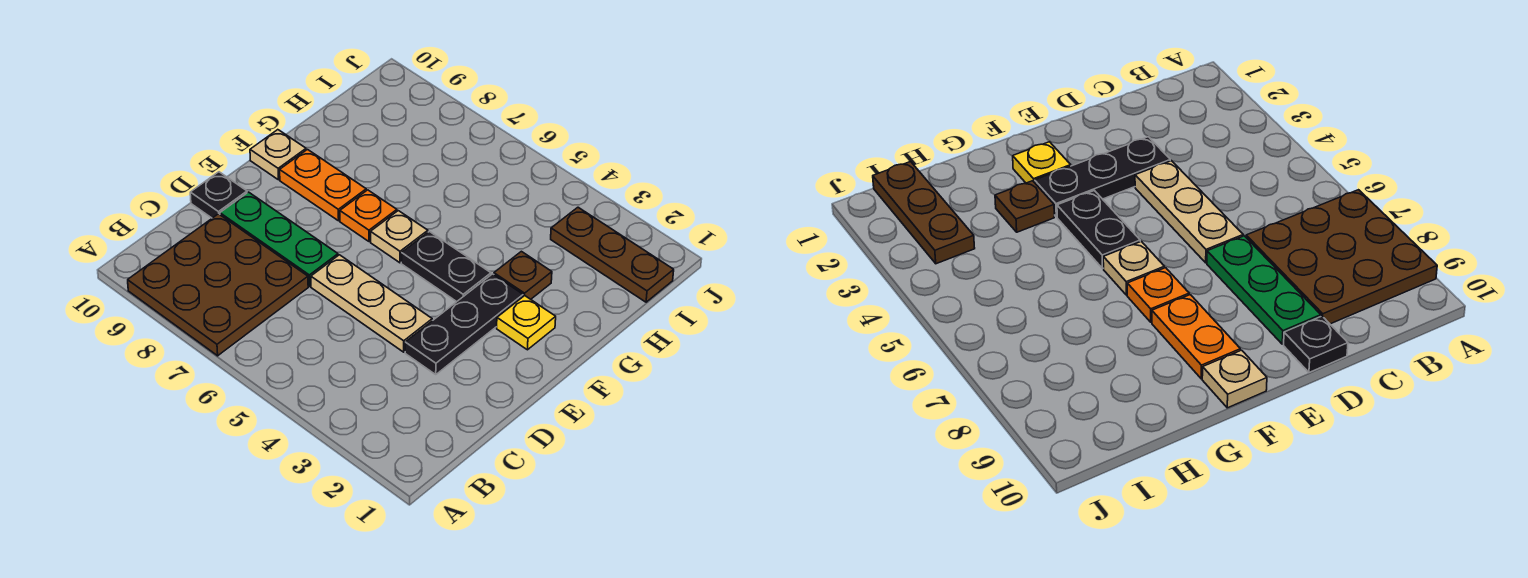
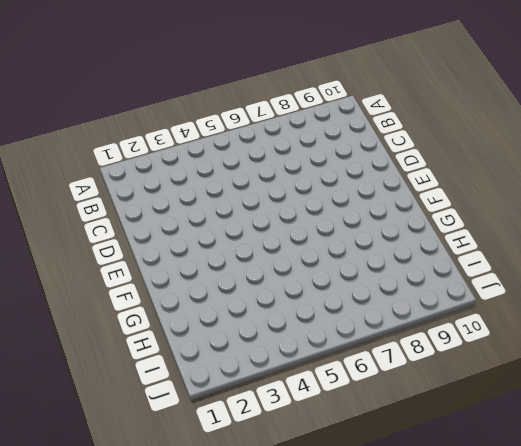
none -> brown 3x3 plate [128,214,308,356]
none -> black 1x3 plate [405,274,523,374]
none -> tan 1x3 plate [311,255,432,352]

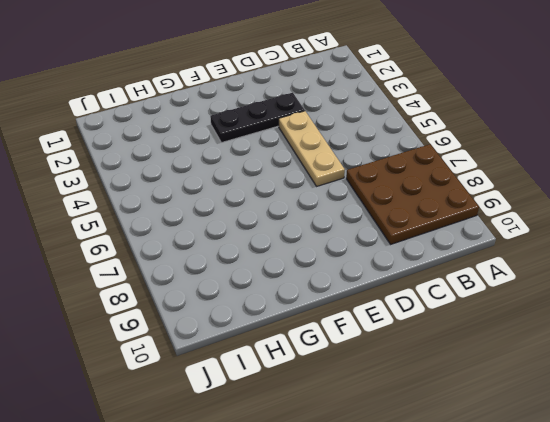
none -> green 1x3 plate [220,192,338,286]
none -> black 1x1 plate [190,172,247,218]
none -> yellow 1x1 plate [497,296,556,350]

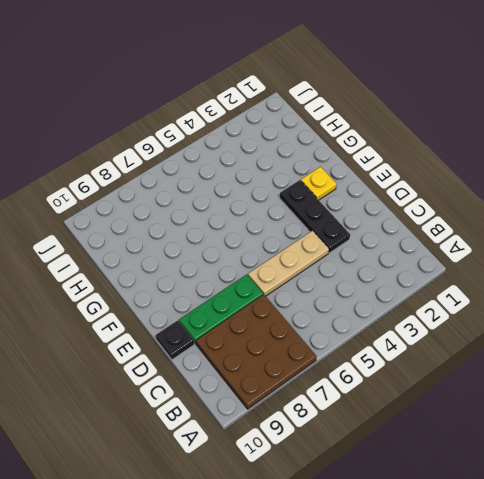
none -> black 1x2 plate [401,231,491,302]
none -> tan 1x1 plate [371,211,428,263]
none -> orange 1x1 plate [340,190,397,242]

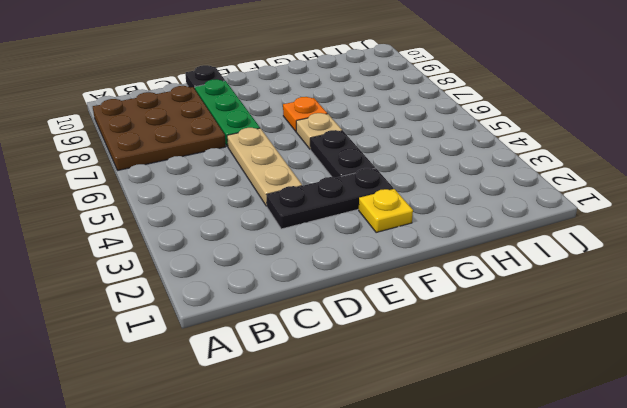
none -> orange 1x2 plate [280,150,366,221]
none -> tan 1x1 plate [250,130,306,180]
none -> brown 1x1 plate [494,251,552,299]

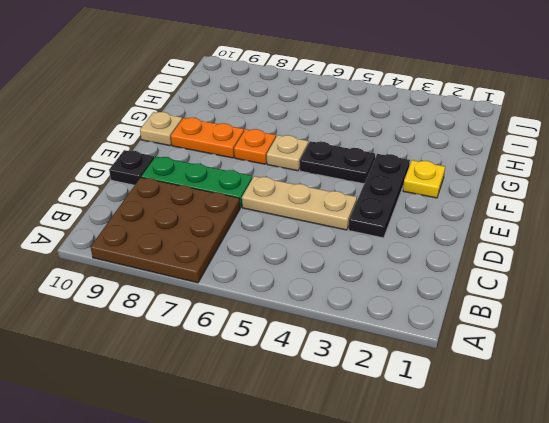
none -> brown 1x1 plate [494,251,552,299]
none -> brown 1x3 plate [551,207,674,302]

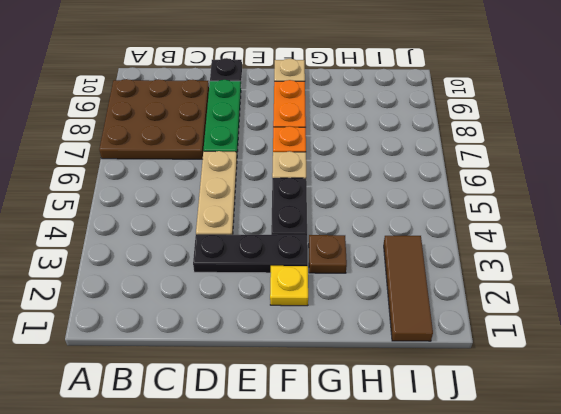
brown 1x3 tile [384,236,433,341] -> brown 1x3 plate [551,207,674,302]

